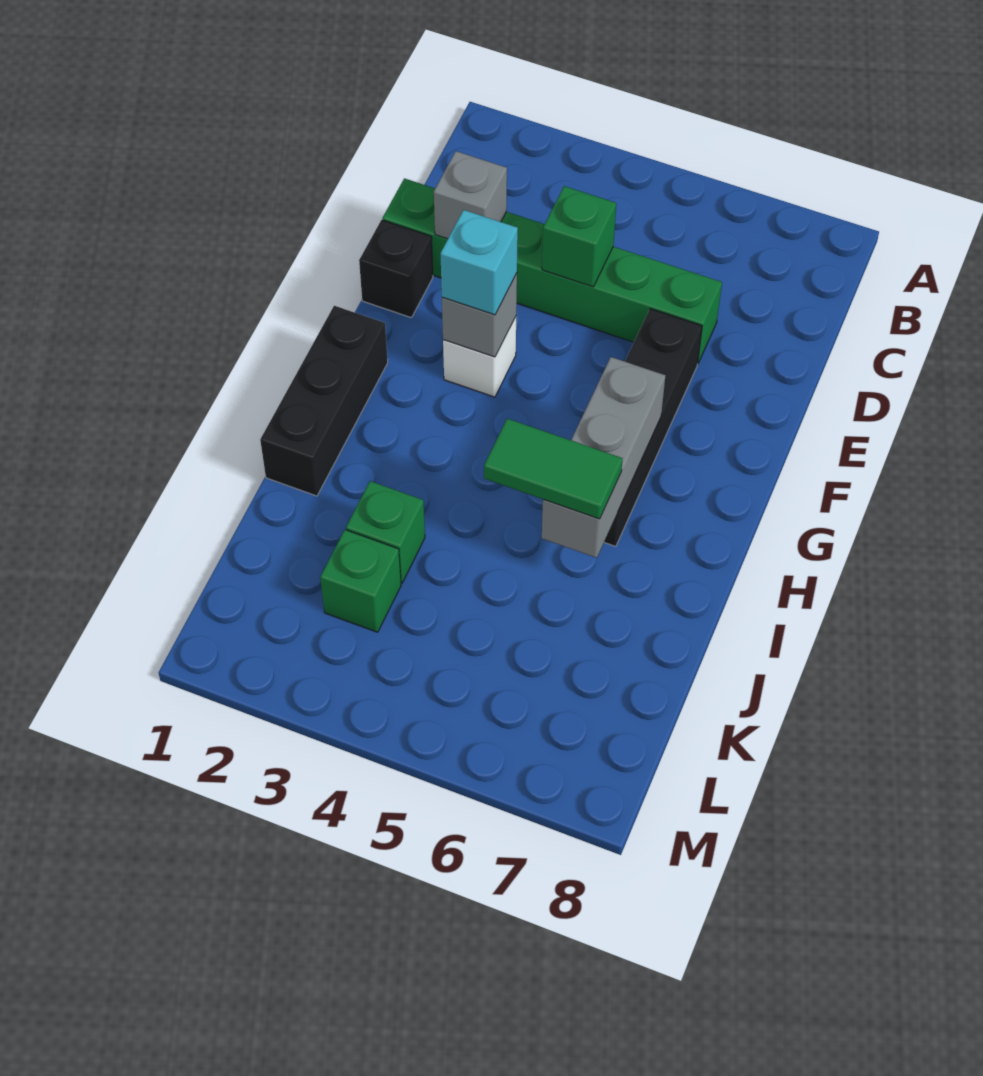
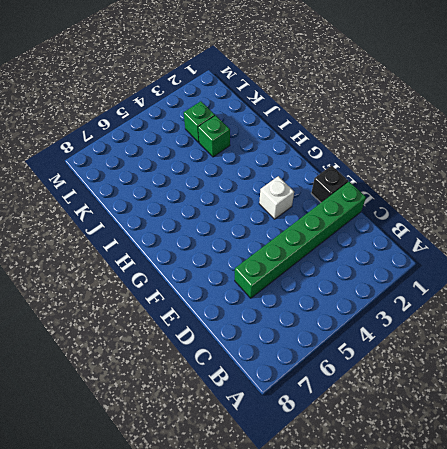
none -> black 1x4 brick [604,309,702,546]
none -> black 1x3 brick [260,306,388,496]
none -> grey 1x1 brick [434,151,507,239]

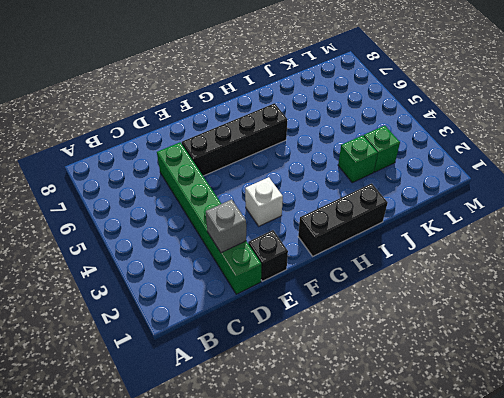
none -> green 1x1 brick [542,186,616,287]
none -> grey 1x1 brick [442,273,517,357]
none -> grey 1x3 brick [542,357,665,558]

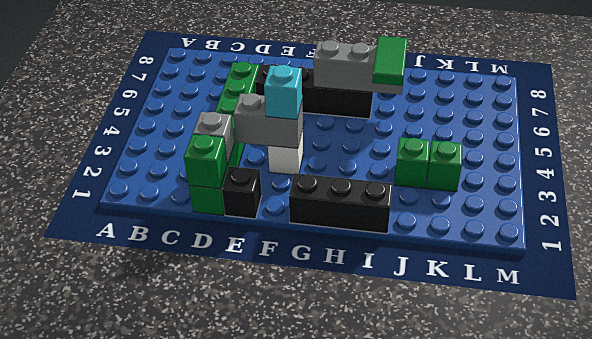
green 1x1 brick [184,134,227,189] -> green 1x1 brick moved to [542,186,616,287]
grey 1x2 brick [233,93,303,148] -> grey 1x1 brick [442,273,517,357]

